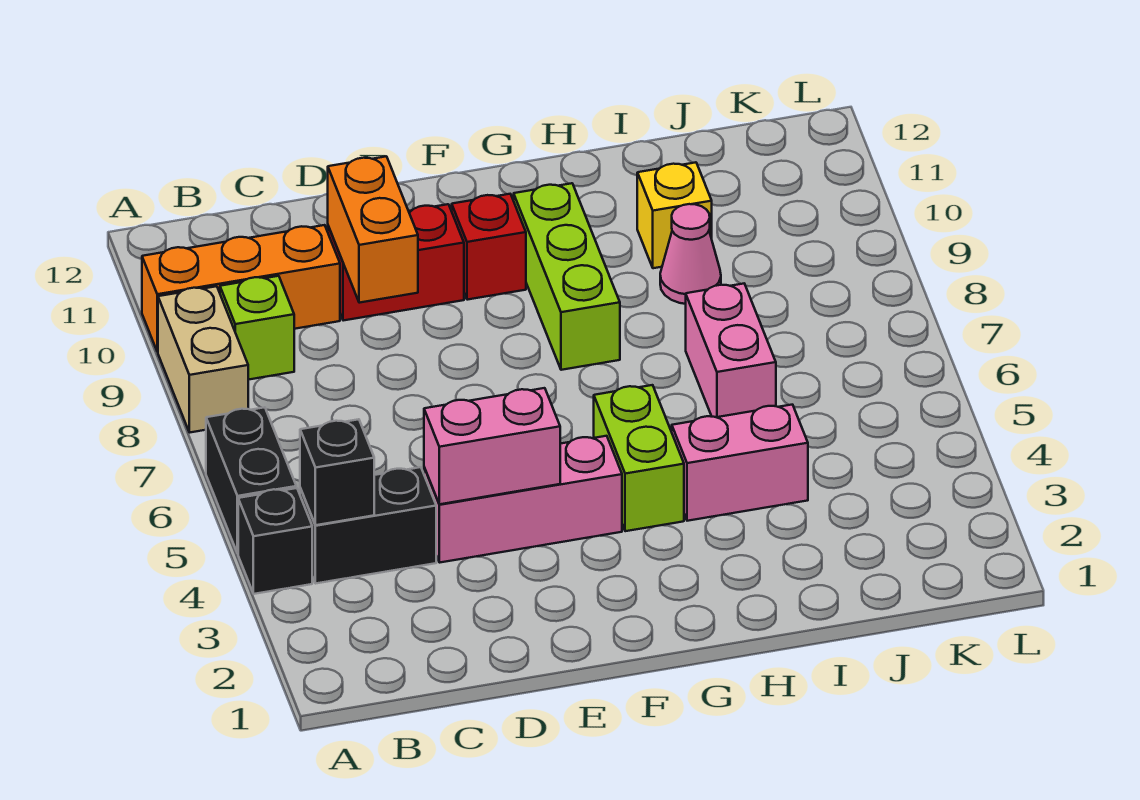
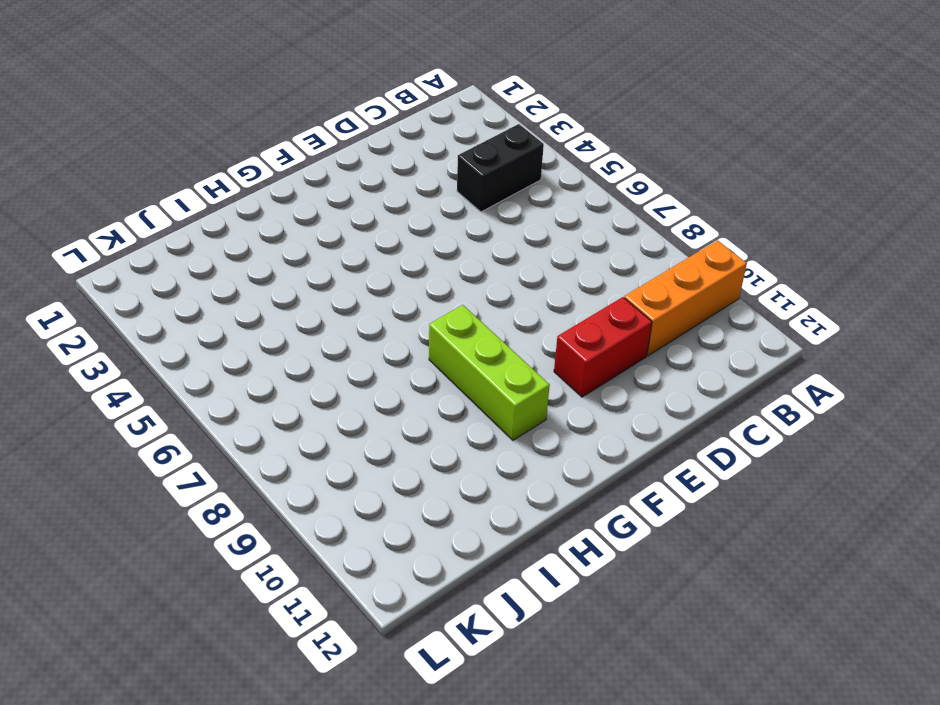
none -> black 1x1 brick [238,488,312,594]
none -> black 1x2 brick [206,407,296,553]
none -> tan 1x2 brick [158,286,248,433]

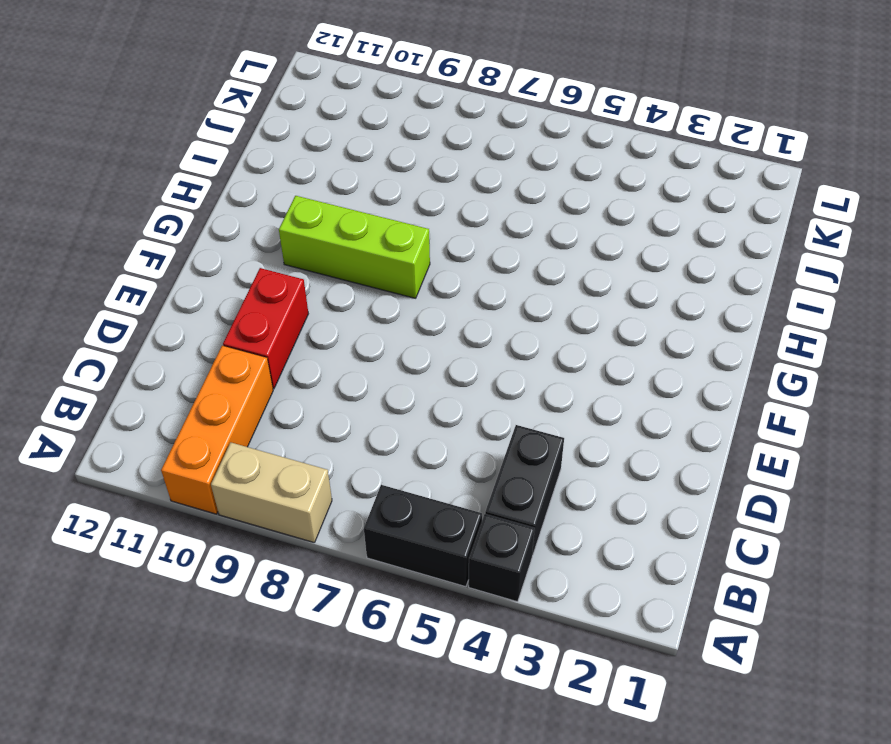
none -> lime 1x1 brick [220,276,294,380]
none -> pink 1x3 brick [424,436,622,563]
none -> red 1x1 brick [452,194,526,300]

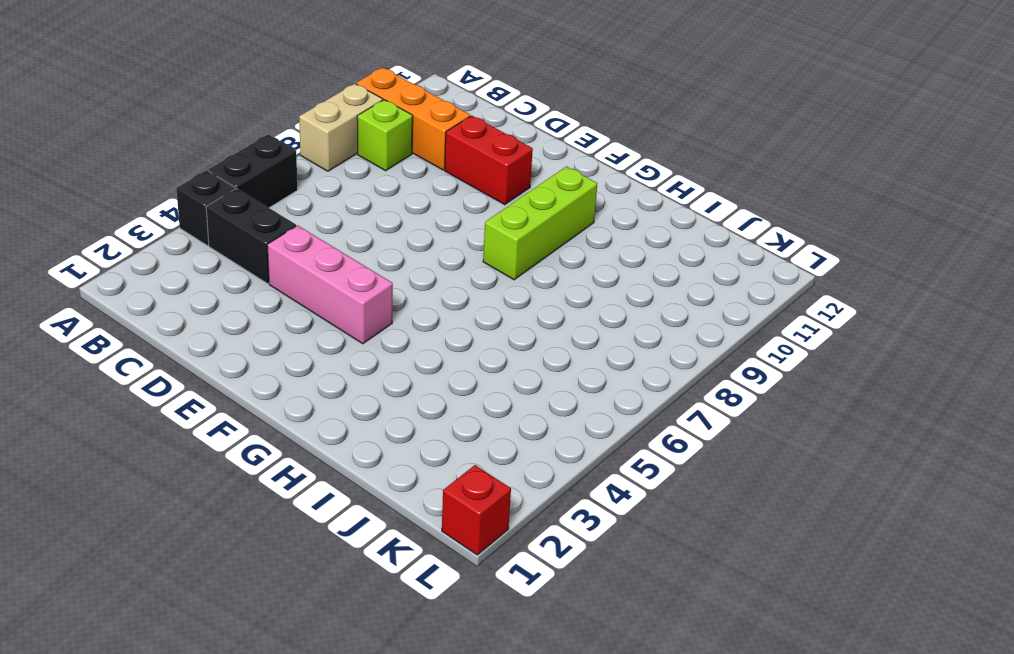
red 1x1 brick [442,465,511,555] -> red 1x1 brick moved to [452,194,526,300]
none -> lime 1x2 brick [594,385,684,531]
none -> pink 1x2 brick [672,405,808,521]
none -> pink 1x2 brick [686,284,776,417]

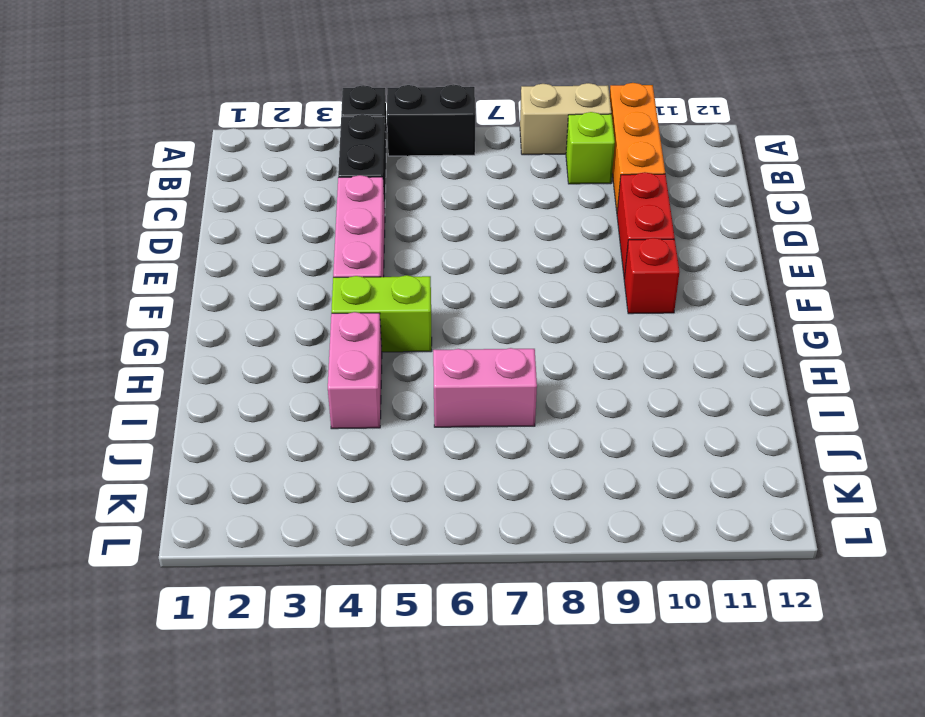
none -> lime 1x3 brick [514,183,620,370]
none -> pink 1x1 cone [660,204,721,304]
none -> yellow 1x1 brick [637,162,712,268]

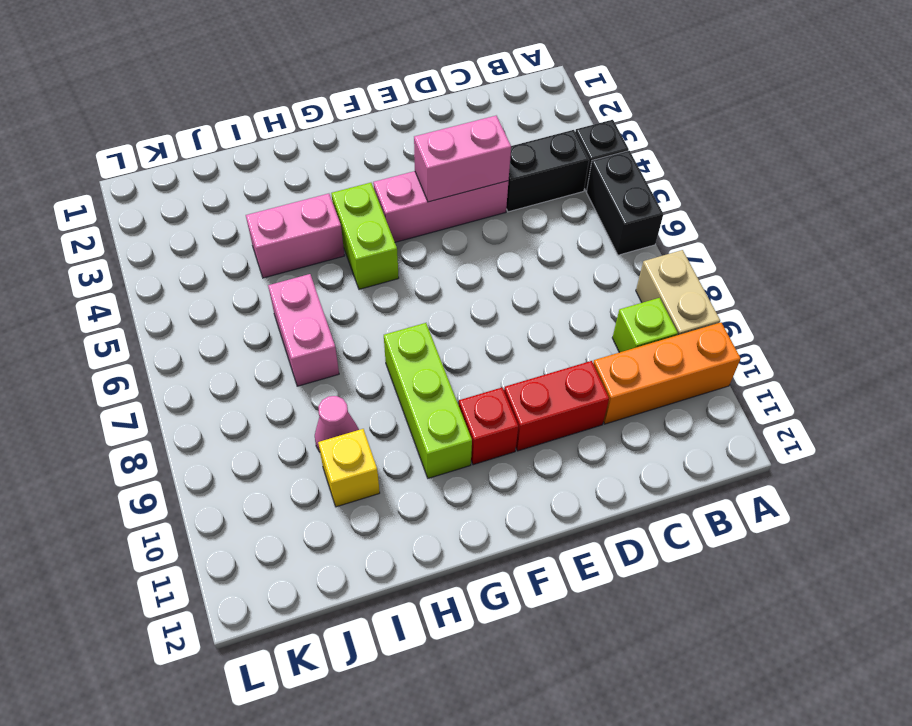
none -> black 1x1 brick [300,419,374,525]
none -> orange 1x2 brick [328,156,418,303]

